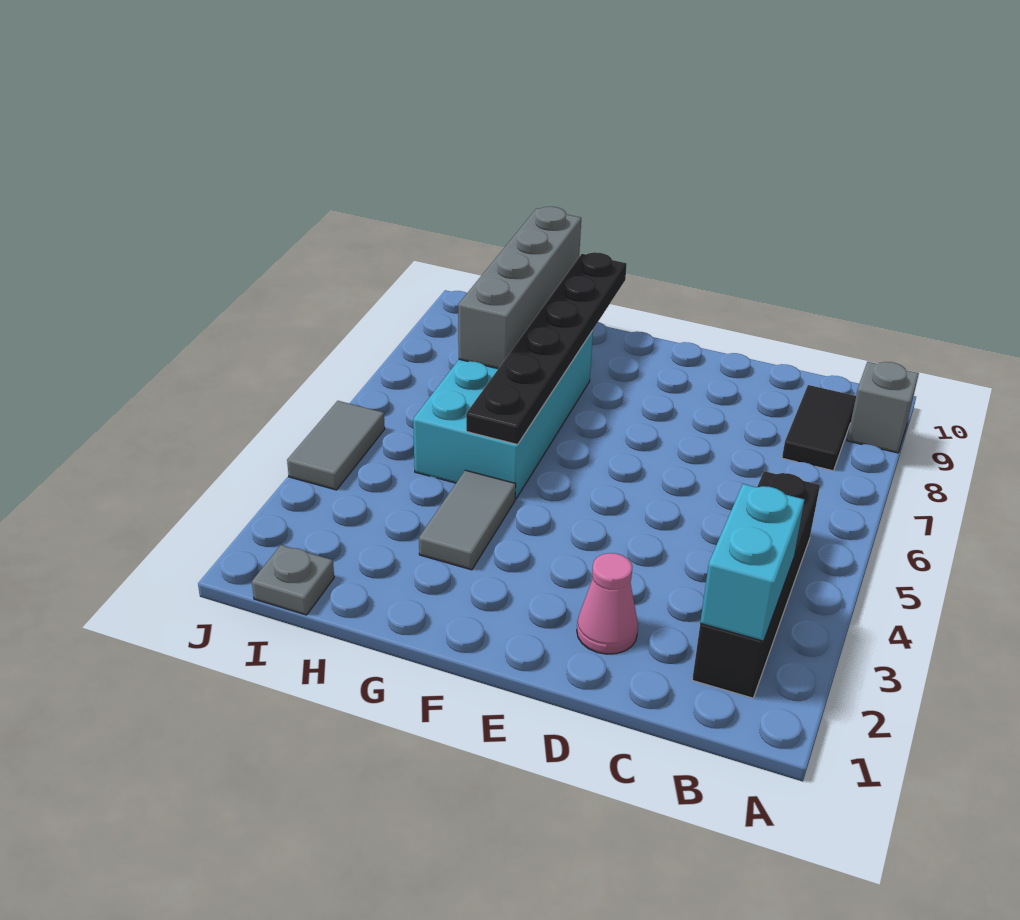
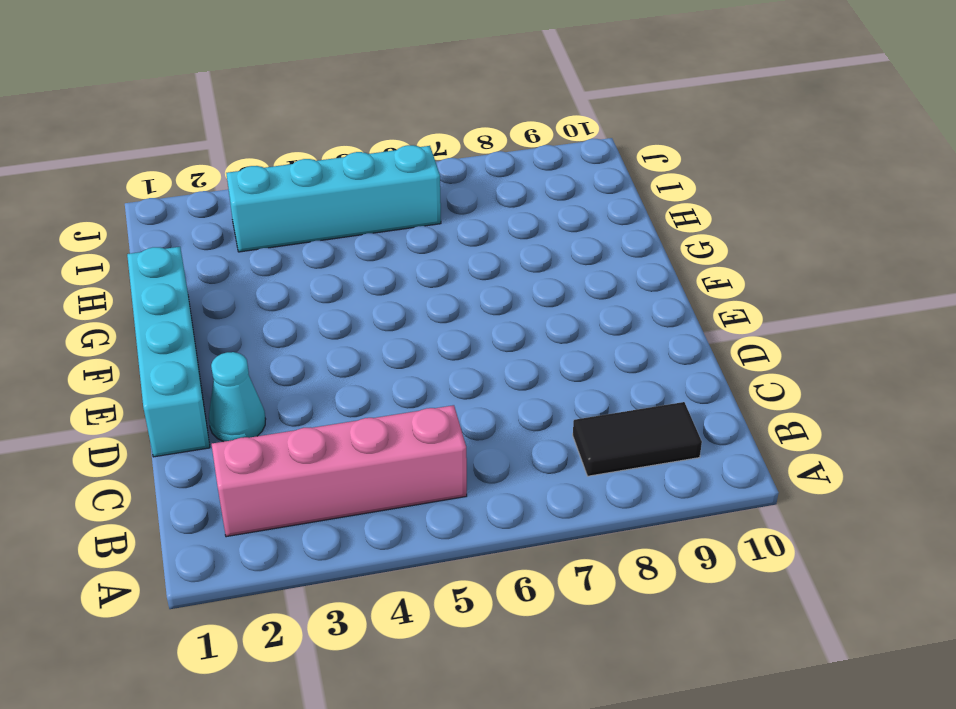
pink 1x4 brick [212,405,467,537] -> black 1x4 brick [692,471,820,698]
cyan 1x4 brick [127,247,210,457] -> none
cyan 1x1 cone [209,352,266,442] -> pink 1x1 cone [577,553,638,654]
cyan 1x4 brick [226,145,441,252] -> none
none -> grey 1x1 brick [847,362,919,453]
none -> grey 1x2 tile [419,470,516,570]

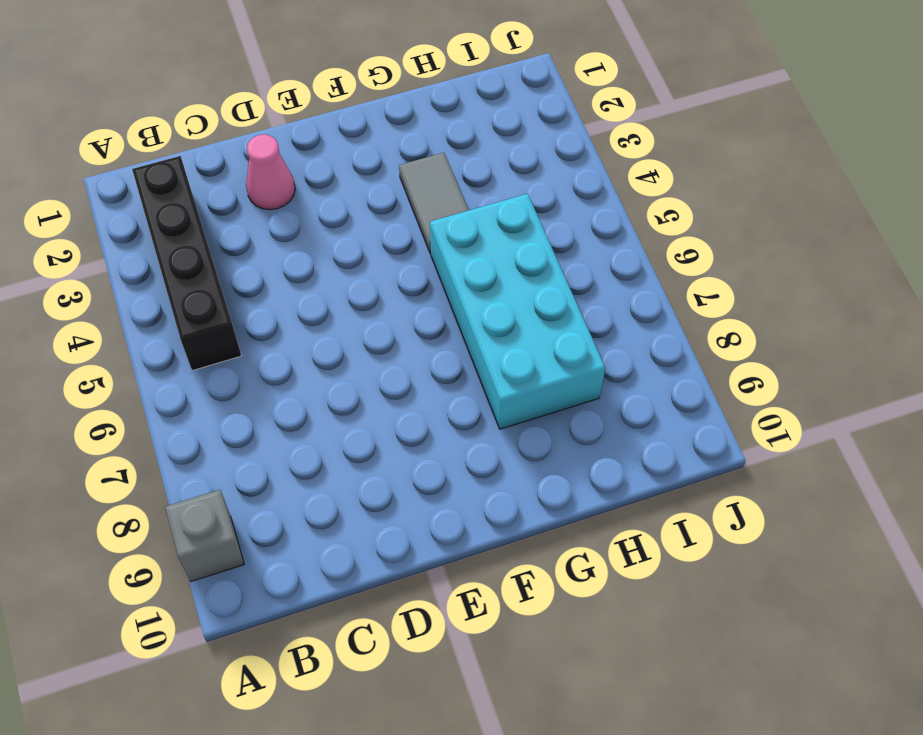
none -> black 1x2 tile [782,385,856,471]
none -> grey 1x1 plate [252,545,334,615]

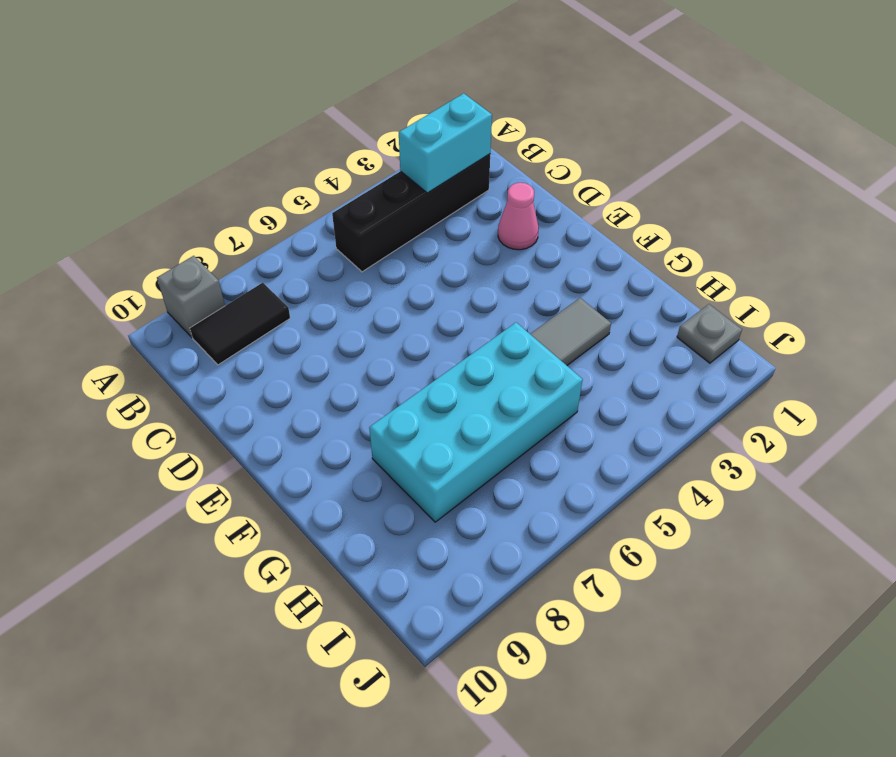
none -> grey 1x2 tile [287,401,385,490]
none -> black 1x6 plate [466,252,627,444]

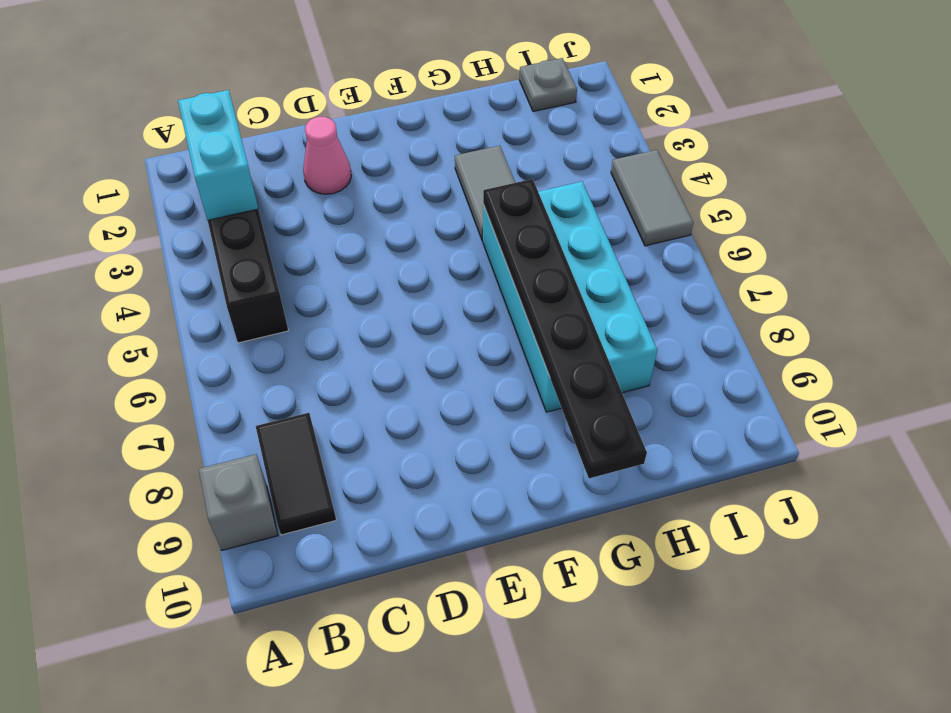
none -> grey 1x4 brick [458,207,581,369]

